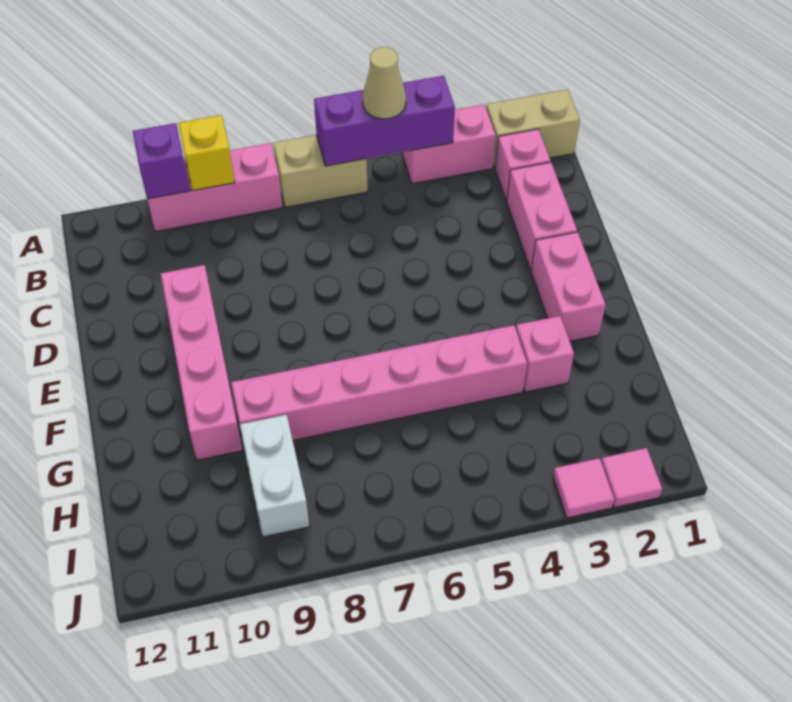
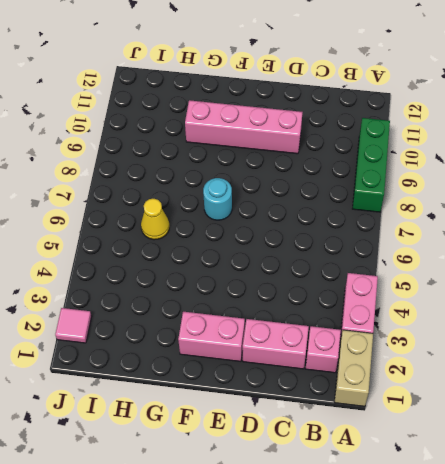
green 1x3 brick [352,118,390,212] -> pink 1x3 brick [147,143,283,232]
cyan 1x1 round brick [203,178,232,220] -> none
yellow 1x1 cone [141,199,169,240] -> none
none -> tan 1x2 brick [273,135,368,207]
none -> pink 1x1 brick [516,316,574,392]
none -> pink 1x6 brick [231,325,527,440]

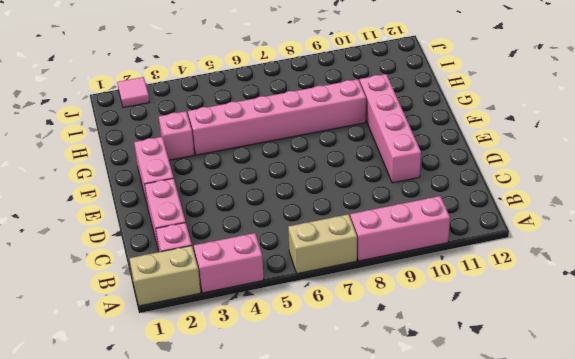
none -> white 1x2 brick [240,415,309,537]
none -> pink 1x1 tile [553,458,614,518]
none -> purple 1x3 brick [314,76,455,166]

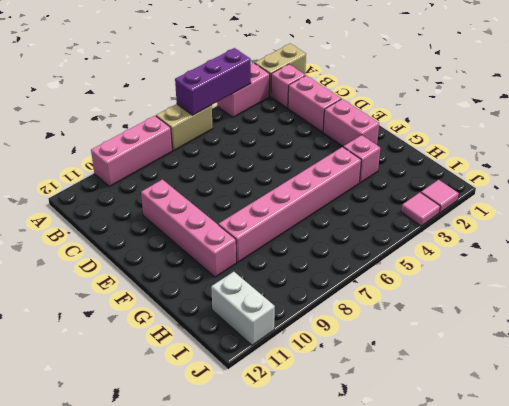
white 1x2 brick [211,272,275,345] -> white 1x2 brick moved to [240,415,309,537]
none -> yellow 1x1 brick [179,115,235,191]
none -> purple 1x1 brick [133,123,190,199]
none -> tan 1x1 cone [363,47,406,119]

